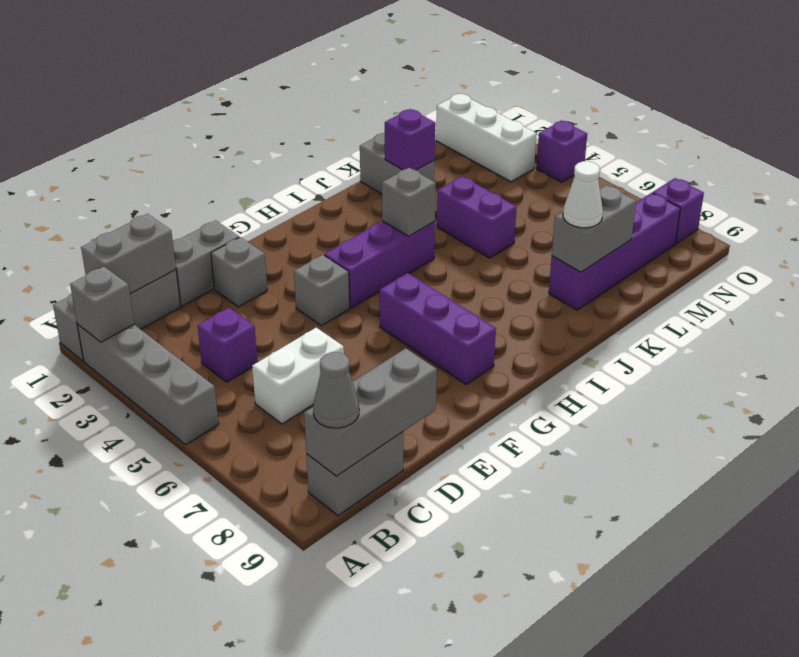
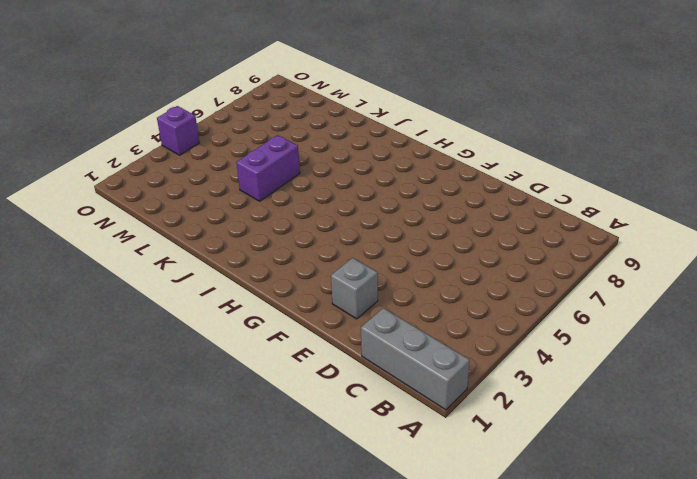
none -> grey 1x4 brick [77,324,219,444]
none -> grey 1x2 brick [306,432,403,516]
none -> purple 1x1 brick [197,308,258,382]

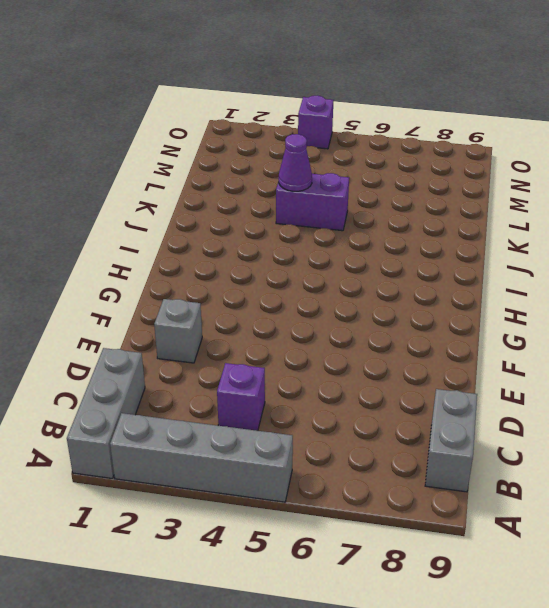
purple 1x1 cone [279,134,312,191] -> none
none -> white 1x2 brick [252,328,344,424]
none -> grey 1x2 brick [173,221,239,306]
none -> grey 1x1 brick [294,255,350,326]

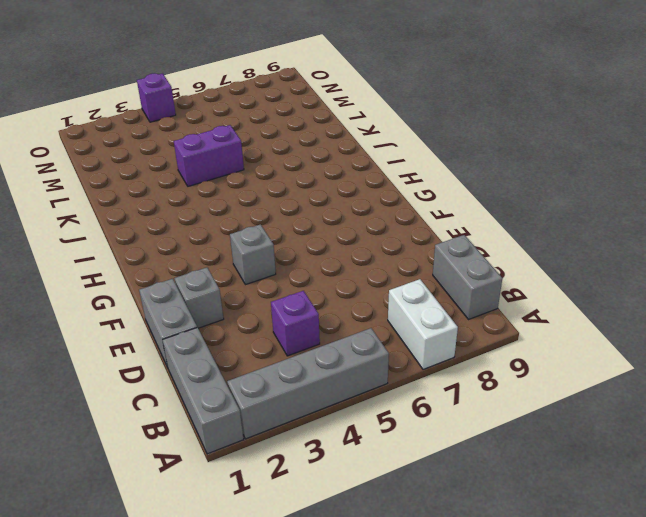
white 1x2 brick [388,279,458,369] -> white 1x2 brick moved to [252,328,344,424]
none -> purple 1x3 brick [324,221,435,308]
none -> purple 1x3 brick [380,273,496,384]
none -> grey 1x2 brick [360,133,435,194]

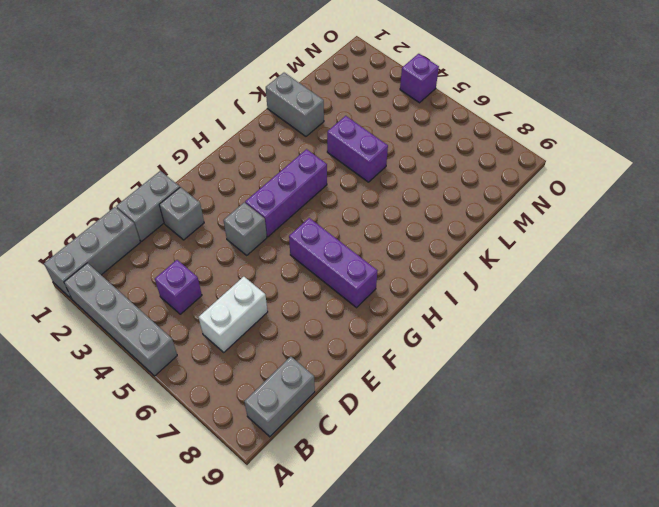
none -> purple 1x4 brick [549,193,680,310]
none -> white 1x3 brick [436,94,536,182]
none -> purple 1x1 brick [653,178,704,244]

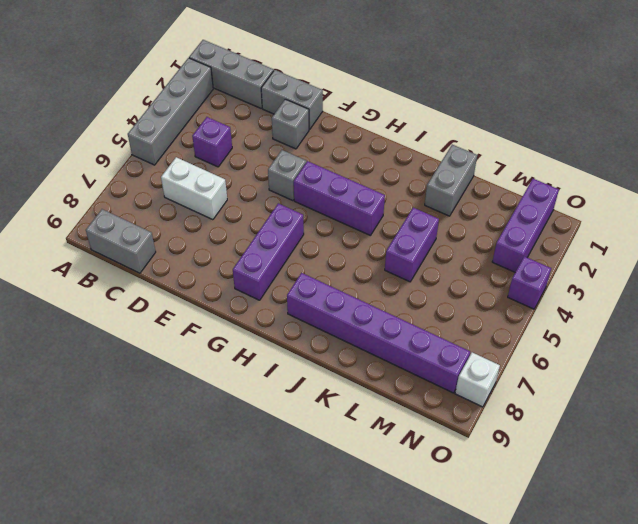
purple 1x6 brick [287,273,470,393] -> purple 1x4 brick [549,193,680,310]
purple 1x3 brick [492,179,559,272] -> white 1x3 brick [436,94,536,182]
white 1x1 brick [455,352,500,407] -> purple 1x1 brick [653,178,704,244]
none -> grey 1x1 brick [70,267,134,342]
none -> grey 1x2 brick [81,214,176,294]
none -> grey 1x3 brick [304,348,437,476]

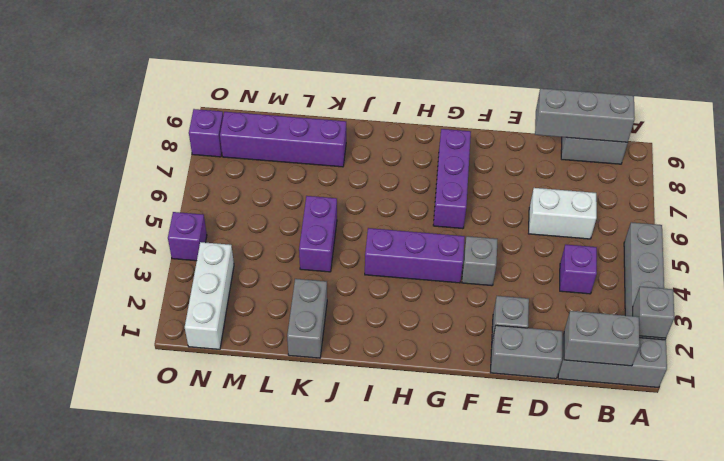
none -> grey 1x1 brick [382,168,436,236]
none -> purple 1x1 brick [385,109,435,170]
none -> grey 1x2 brick [552,185,636,272]

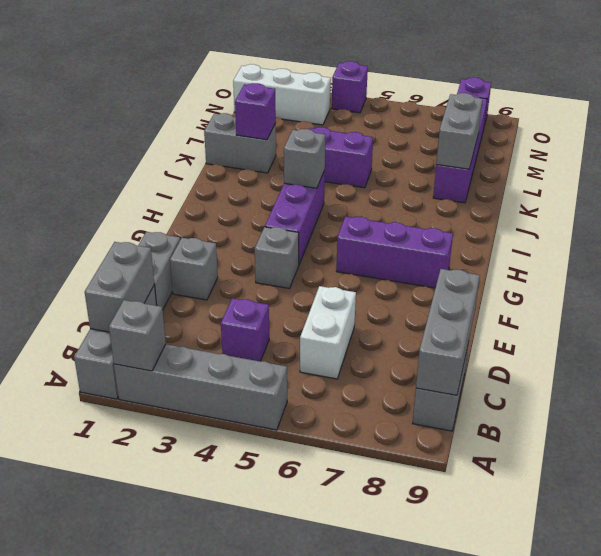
none -> grey 1x1 cone [313,352,359,428]
none -> white 1x1 cone [563,161,603,228]

